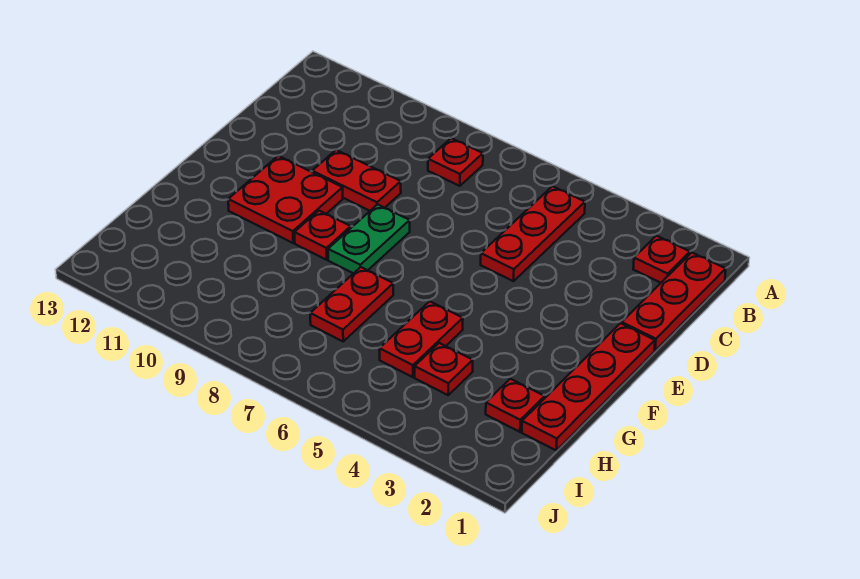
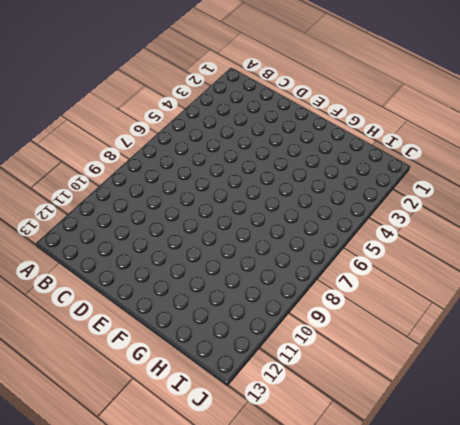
none -> red 1x3 plate [622,253,726,351]
none -> red 1x1 plate [633,236,690,283]
none -> red 1x3 plate [481,186,585,281]

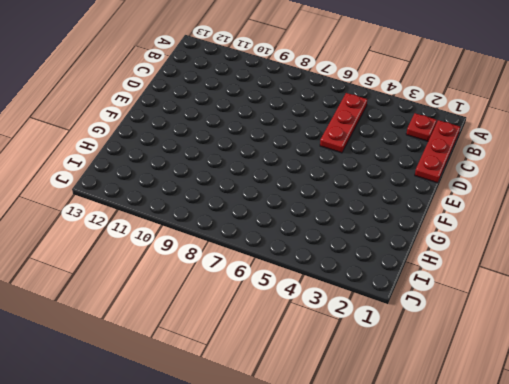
none -> red 1x1 plate [428,138,483,186]
none -> red 1x2 plate [312,150,401,211]
none -> red 1x4 plate [522,323,655,450]

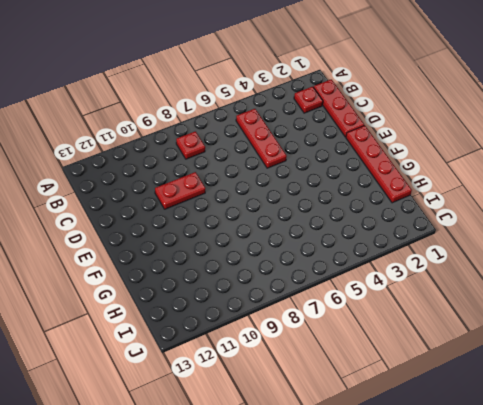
none -> green 1x2 plate [328,204,410,273]
none -> red 2x2 plate [228,156,343,243]
none -> red 1x1 plate [294,211,351,260]

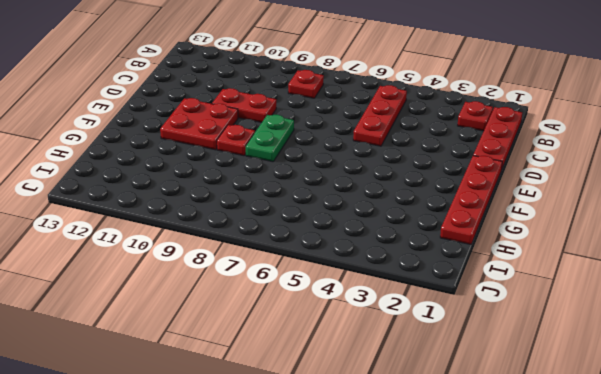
none -> red 1x2 plate [379,301,463,377]
none -> red 1x2 plate [310,267,393,341]
none -> red 1x1 plate [486,379,545,432]

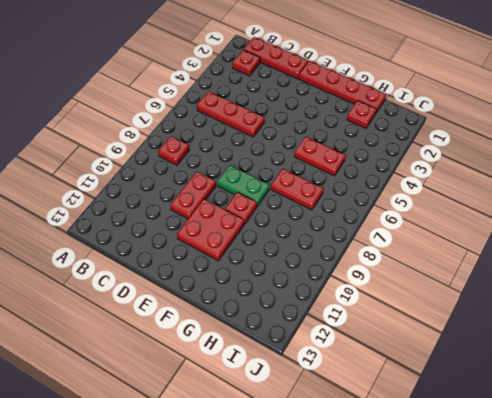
none -> red 1x1 plate [415,343,473,395]

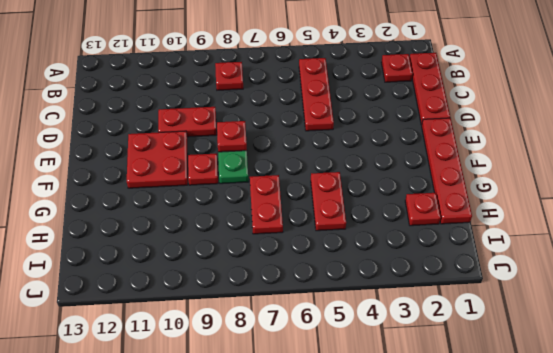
red 1x1 plate [217,121,247,152] -> red 1x1 plate moved to [415,343,473,395]

